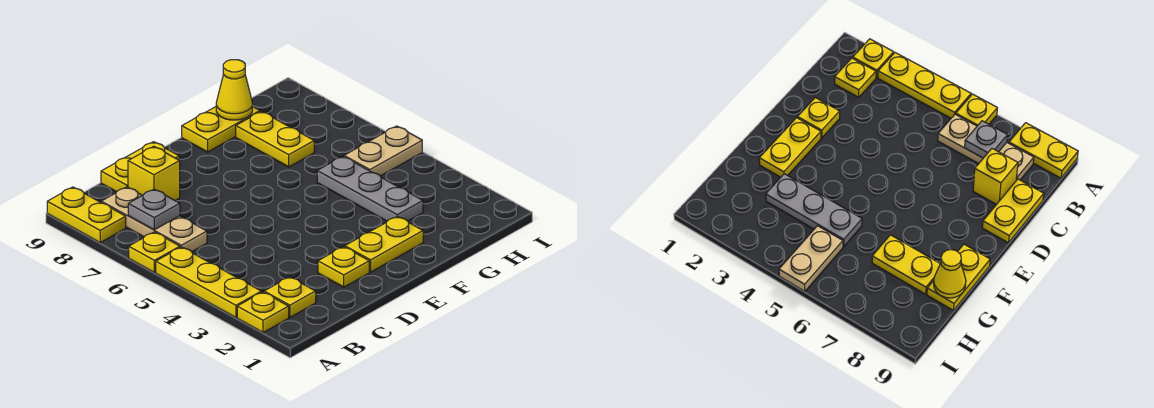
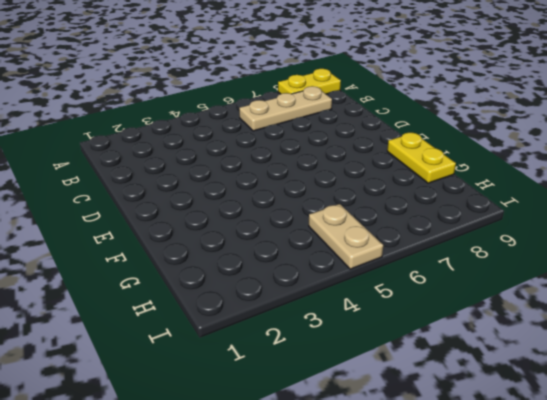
none -> yellow 1x1 plate [237,292,289,332]
none -> yellow 1x3 plate [156,247,262,318]
none -> yellow 1x1 plate [129,232,180,273]

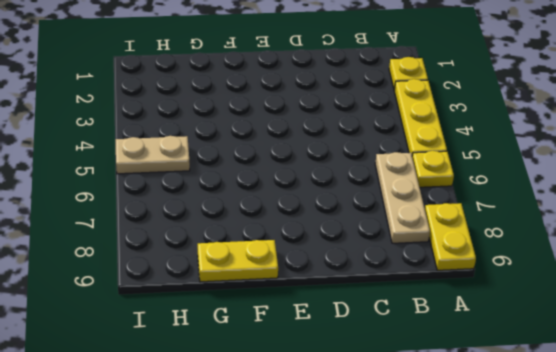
none -> yellow 1x1 plate [264,277,316,317]
none -> yellow 1x1 brick [128,146,180,201]
none -> yellow 1x2 plate [101,142,179,192]

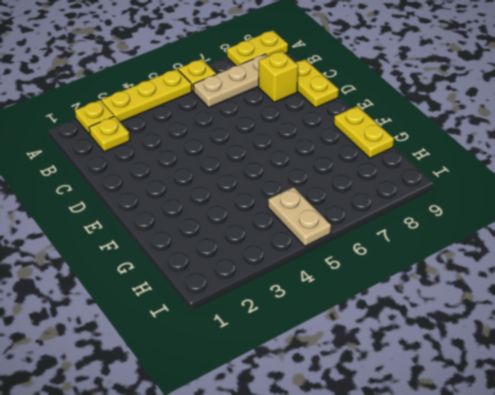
none -> yellow 1x1 plate [318,247,369,287]
none -> yellow 1x2 plate [345,216,423,272]
none -> grey 1x3 plate [317,156,423,221]

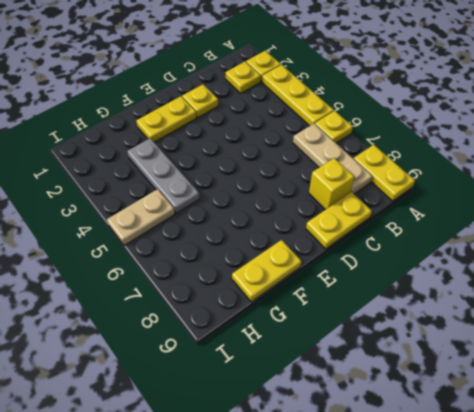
none -> yellow 1x2 plate [236,111,314,167]
none -> grey 1x1 plate [128,189,180,230]
none -> yellow 1x1 cone [216,60,252,120]

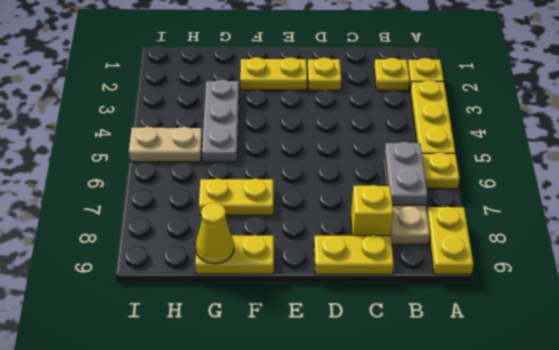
grey 1x2 plate [385,142,428,205] -> grey 1x1 plate [128,189,180,230]
yellow 1x2 plate [199,179,273,215] -> yellow 1x2 plate turned to [236,111,314,167]

